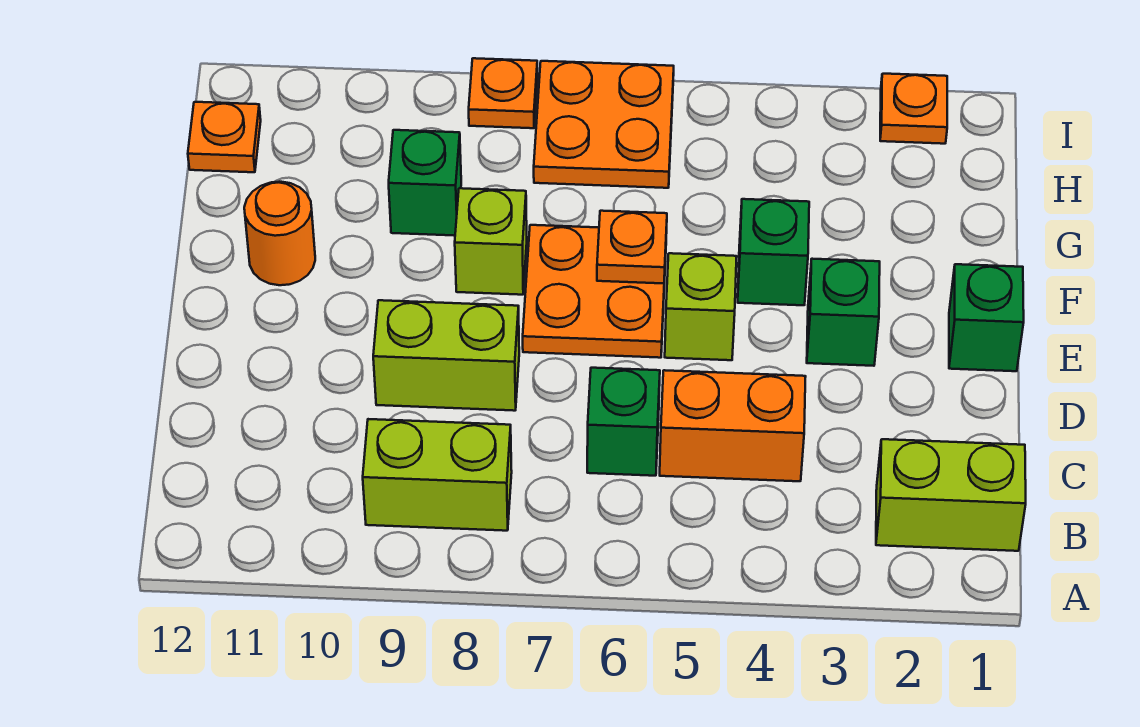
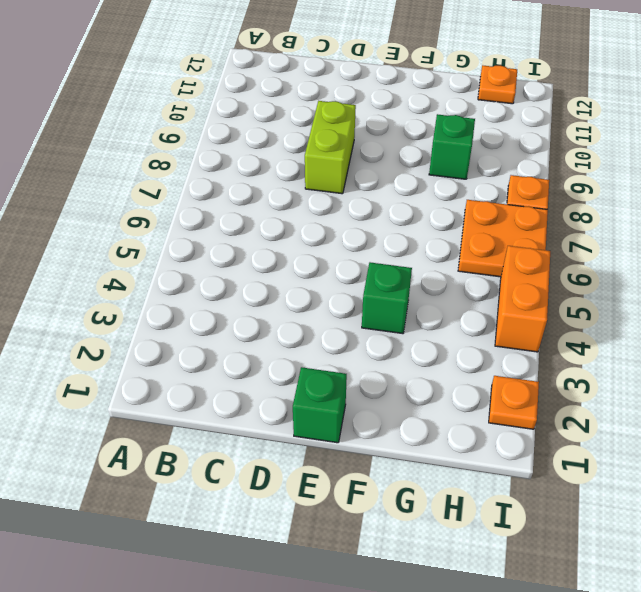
orange 1x2 brick [495,246,550,352] -> orange 1x2 brick moved to [660,370,806,481]
none -> lime 1x2 brick [876,439,1026,551]
none -> lime 1x2 brick [363,419,512,531]
none -> green 1x1 brick [587,368,660,476]

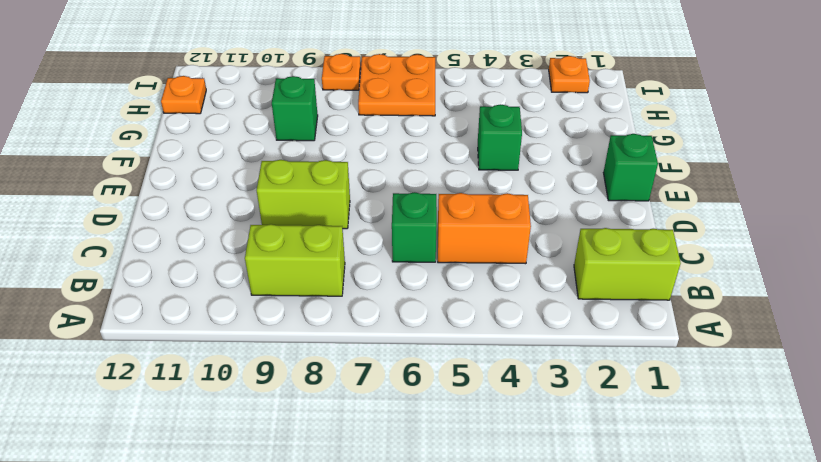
none -> green 1x1 brick [807,259,880,366]
none -> lime 1x1 brick [665,253,737,360]
none -> orange 2x2 plate [523,225,666,358]

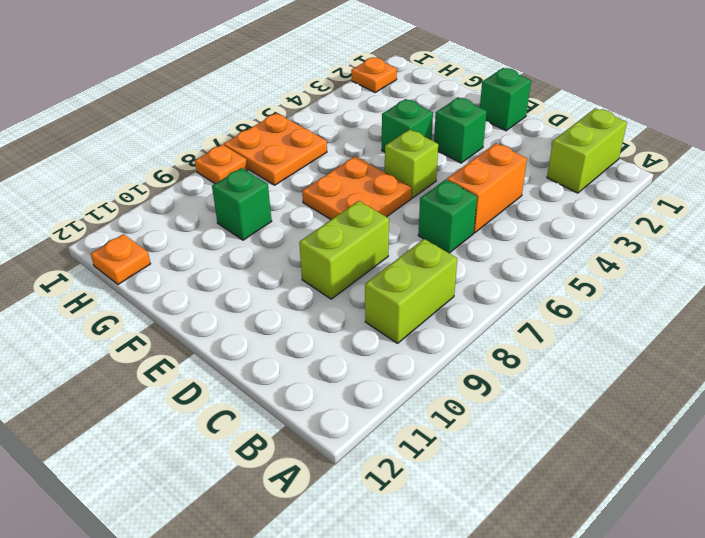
none -> lime 1x1 brick [455,188,527,295]
none -> orange 1x1 round brick [244,182,315,285]
none -> orange 1x1 plate [597,211,667,284]

